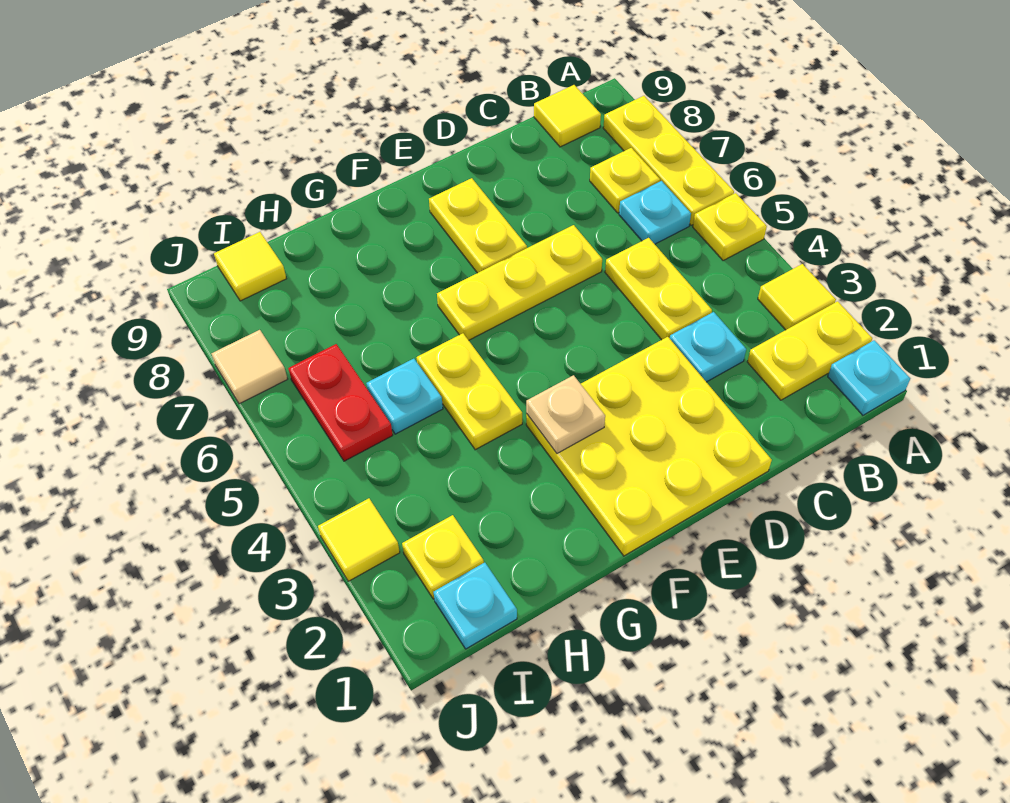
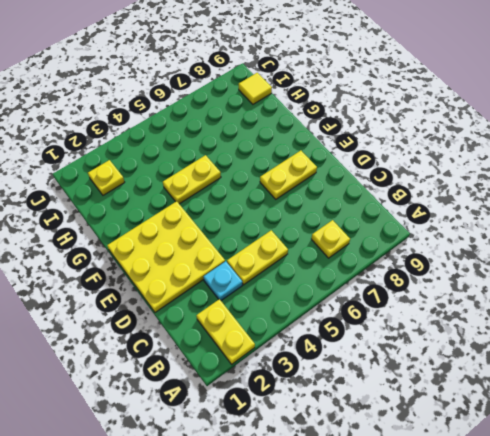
none -> cyan 1x1 plate [828,340,910,415]
none -> yellow 1x1 tile [758,264,836,330]
none -> yellow 1x1 plate [693,193,767,261]

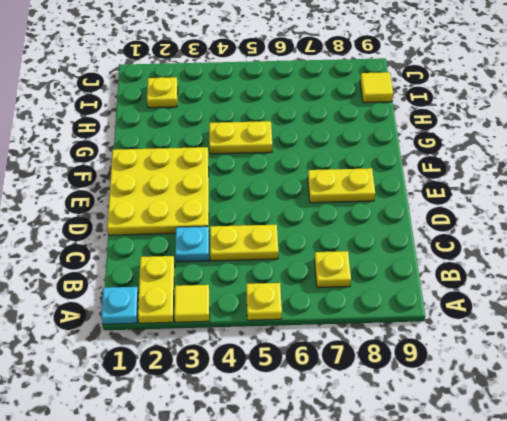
none -> yellow 1x3 plate [603,96,734,225]
none -> cyan 1x1 plate [619,181,691,244]
none -> yellow 1x1 tile [534,85,601,147]

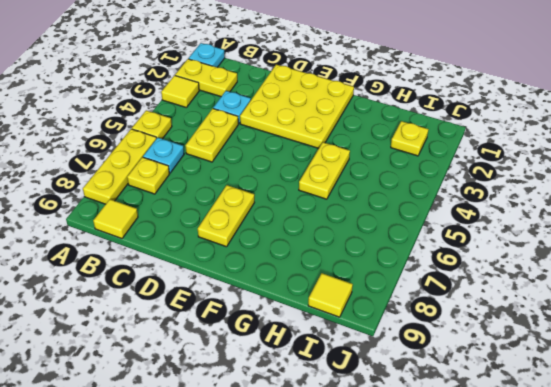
none -> yellow 1x3 plate [437,225,602,340]
none -> cyan 1x1 plate [366,359,443,434]
none -> cyan 1x1 plate [434,563,517,649]

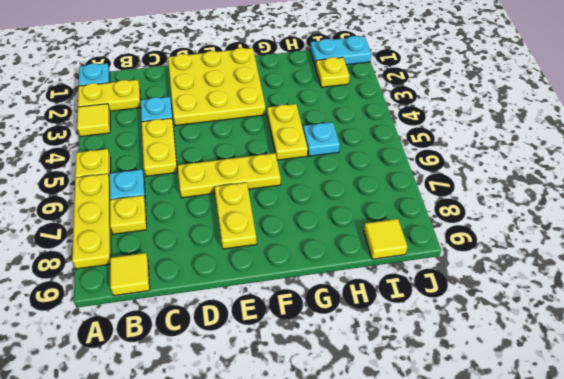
cyan 1x2 plate [310,36,371,68] -> cyan 1x1 plate [434,563,517,649]
none -> red 1x2 plate [288,344,393,461]
none -> yellow 1x1 tile [318,498,400,581]
none -> tan 1x1 tile [211,330,287,404]

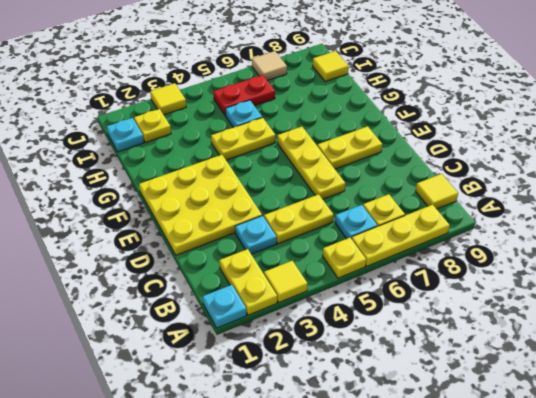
none -> tan 1x1 plate [526,375,605,453]

